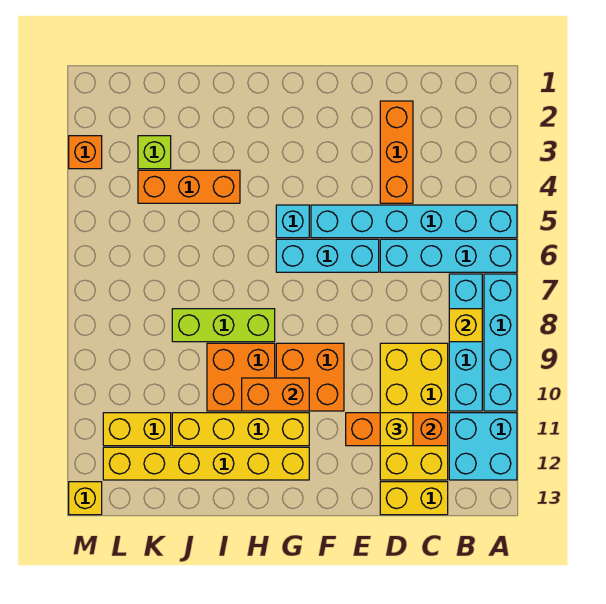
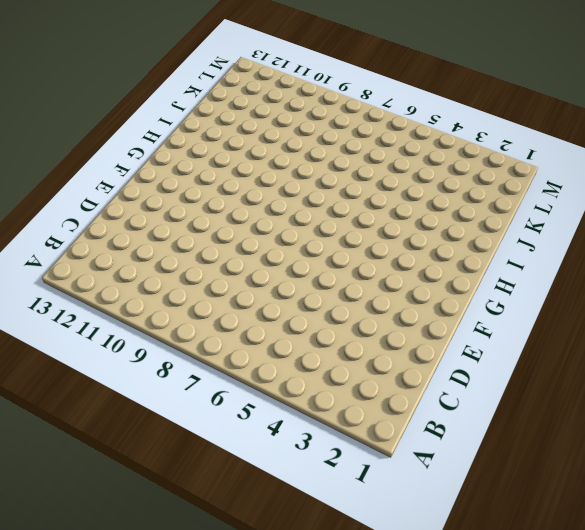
none -> cyan 1x6 brick [311,205,517,238]
none -> cyan 1x4 brick [380,239,517,272]
none -> cyan 1x4 brick [484,274,517,411]

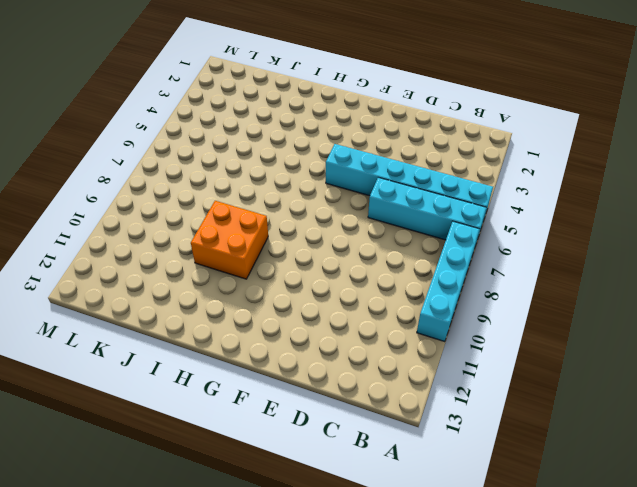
none -> cyan 2x2 brick [449,413,517,480]
none -> cyan 1x4 brick [449,274,482,411]
none -> yellow 2x4 brick [380,343,448,480]

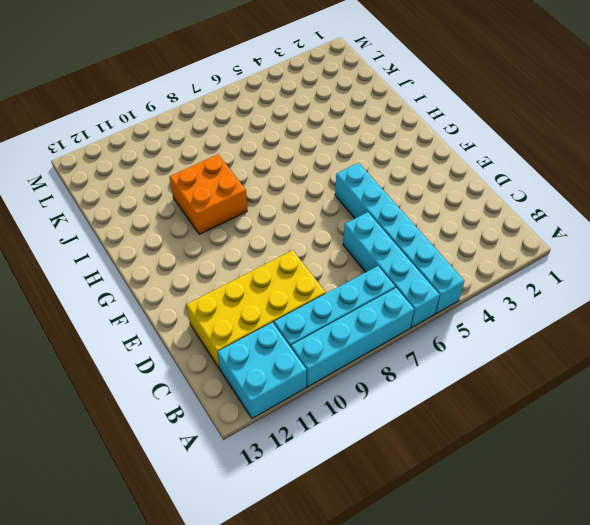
none -> yellow 1x2 brick [380,482,448,515]
none -> orange 1x3 brick [380,101,413,203]
none -> cyan 1x3 brick [276,239,379,272]

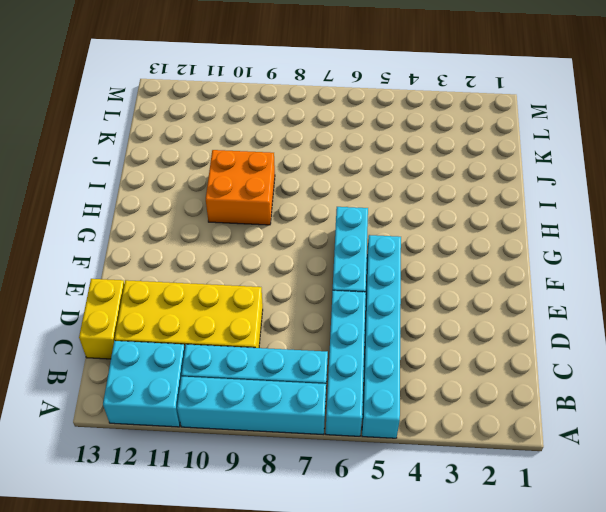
none -> orange 1x3 brick [380,101,413,203]
none -> orange 2x2 brick [276,343,344,411]
none -> cyan 1x1 brick [276,205,309,238]

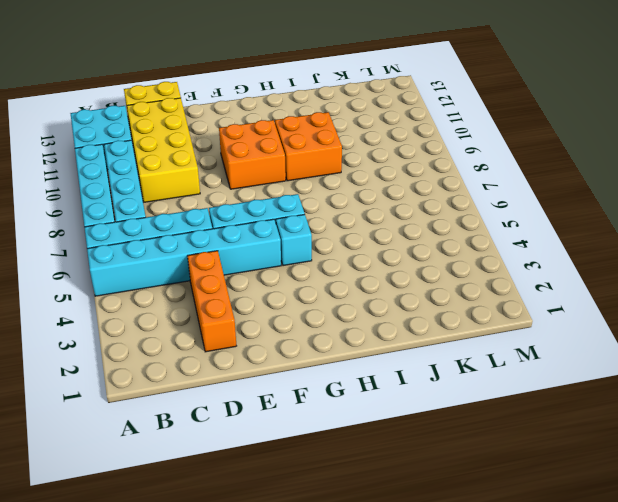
none -> yellow 1x4 brick [172,413,309,446]
none -> yellow 1x6 brick [103,447,309,480]
none -> lime 1x3 brick [172,309,275,342]

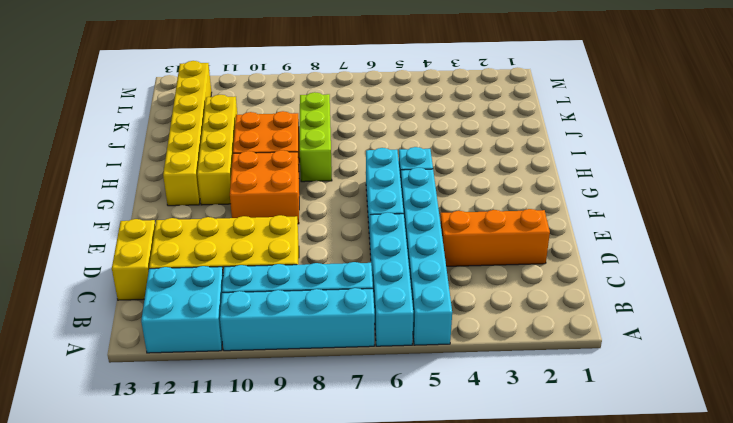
none -> orange 1x3 brick [138,170,240,203]
none -> lime 1x1 brick [138,136,171,169]
none -> yellow 1x2 brick [103,413,171,446]

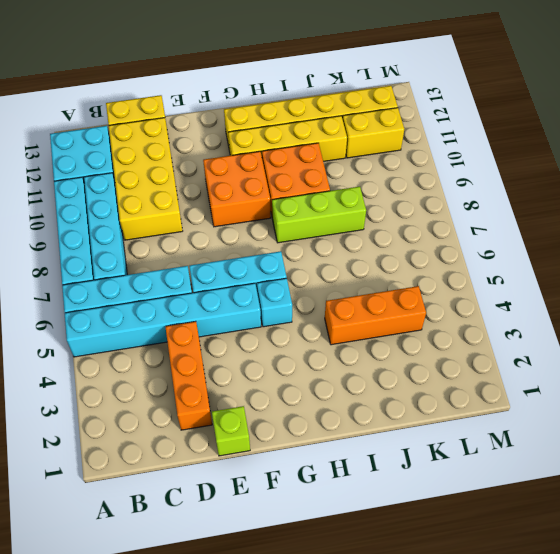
lime 1x1 brick [212,406,250,456] -> lime 1x1 brick moved to [138,136,171,169]
none -> orange 1x1 brick [69,136,102,169]
none -> yellow 1x1 brick [69,482,102,515]
none -> yellow 1x1 brick [449,309,482,342]

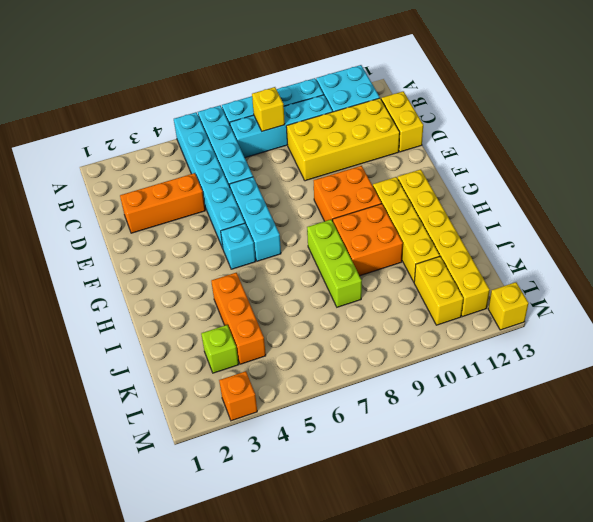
none -> orange 1x3 brick [346,413,448,446]
none -> orange 1x2 brick [242,378,309,411]
none -> yellow 1x1 brick [380,413,413,446]

